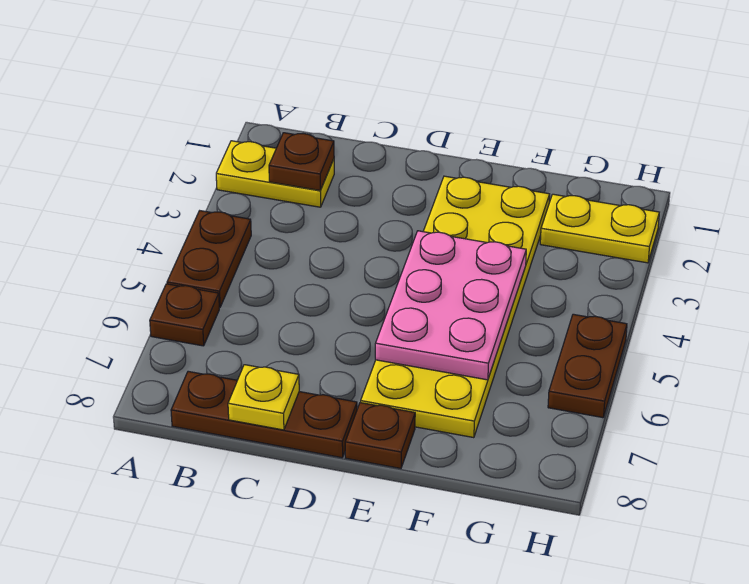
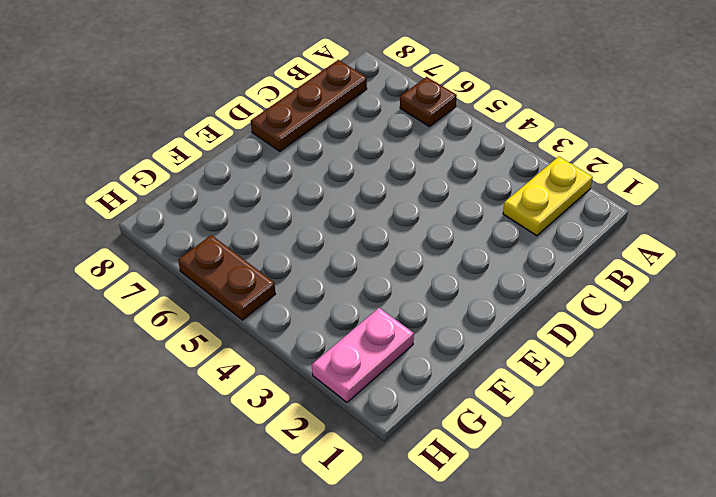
pink 1x2 plate [312,308,414,402] -> yellow 1x2 plate [540,194,659,263]
none -> brown 1x2 plate [167,211,251,307]
none -> yellow 2x6 plate [361,176,550,438]

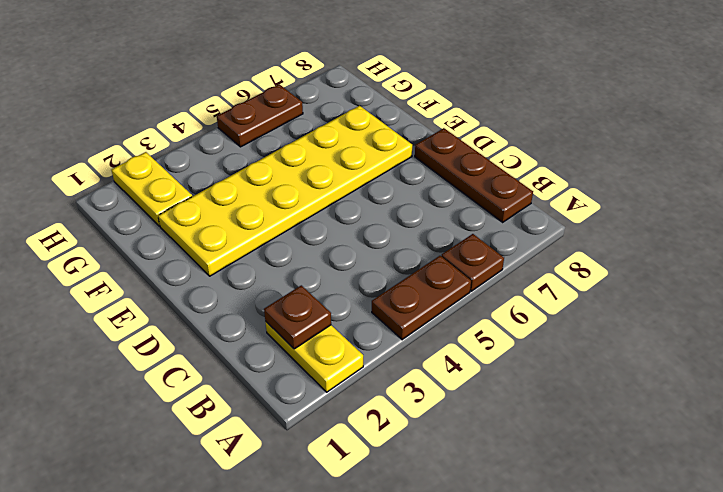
none -> brown 1x1 plate [345,403,415,468]
none -> yellow 1x1 plate [228,365,299,430]

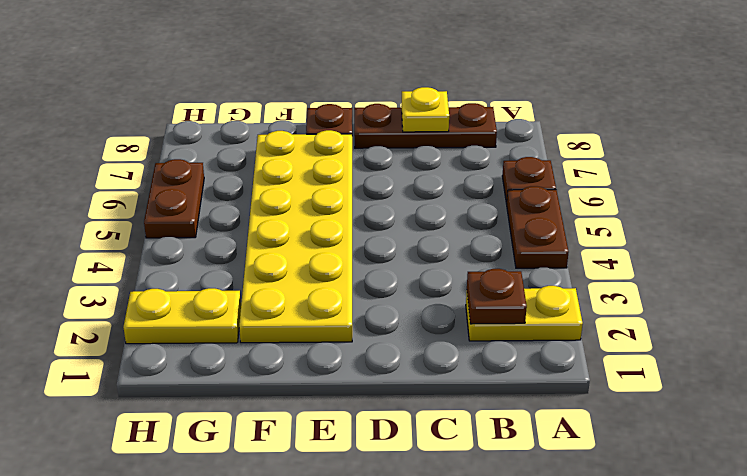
none -> pink 2x3 plate [375,231,526,380]

